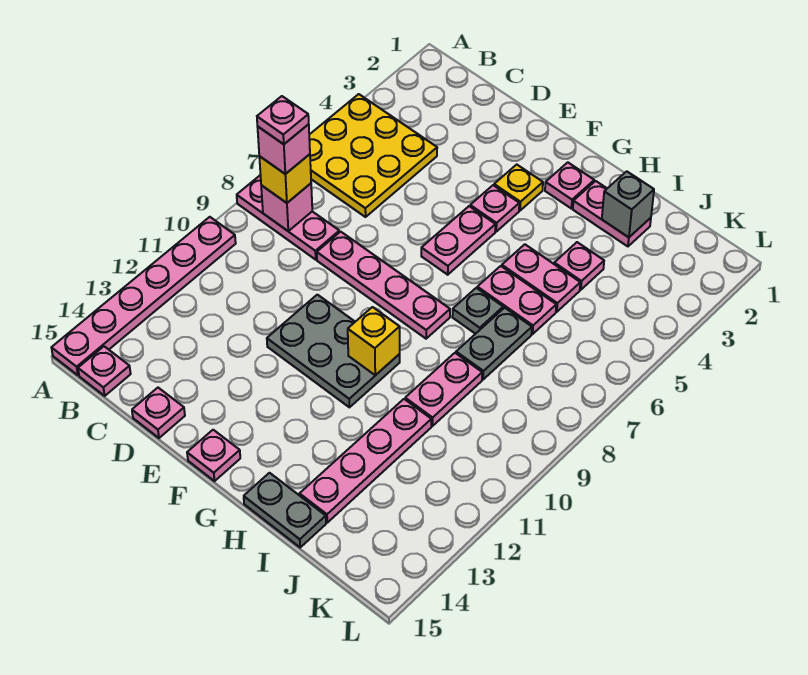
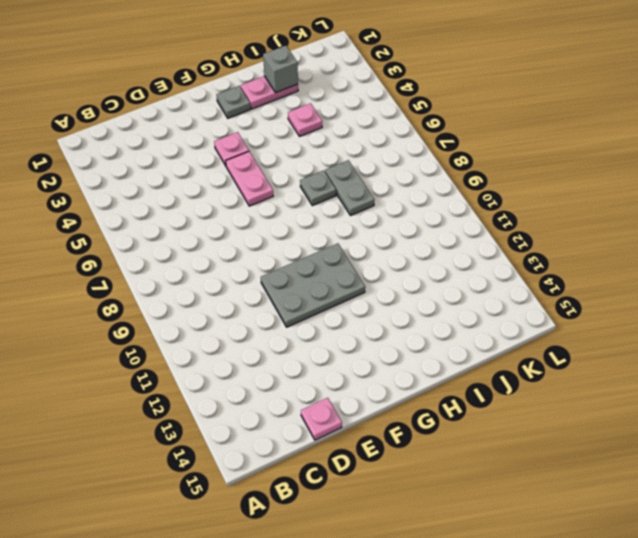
grey 1x1 plate [217,86,251,118] -> pink 1x1 plate [545,162,594,208]
none -> yellow 3x3 plate [309,94,437,217]
none -> pink 1x3 plate [237,175,339,260]
none -> pink 1x6 plate [51,217,236,375]

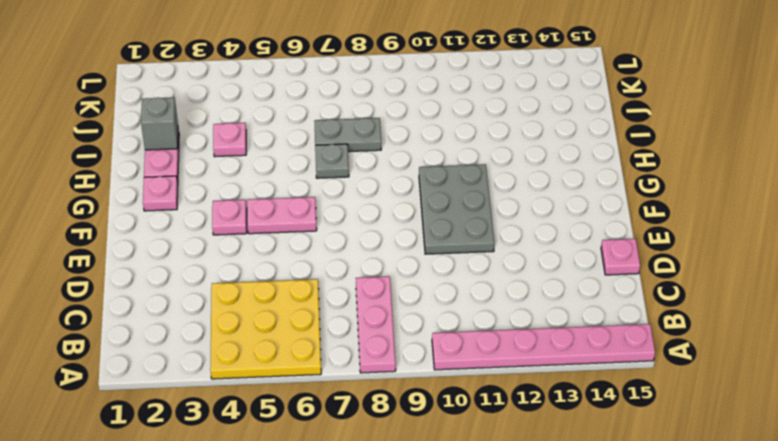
none -> pink 1x1 plate [78,346,131,396]
none -> pink 1x4 plate [317,232,450,339]
none -> yellow 1x1 plate [494,165,543,211]

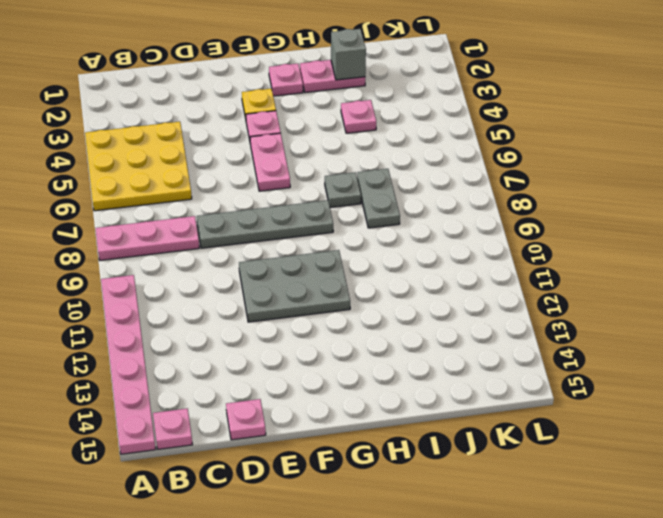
grey 1x4 plate [197,200,333,248] -> pink 1x4 plate [317,232,450,339]
none -> pink 1x1 plate [187,430,240,481]
none -> pink 1x2 plate [502,244,580,312]
none -> pink 1x2 plate [477,266,556,334]

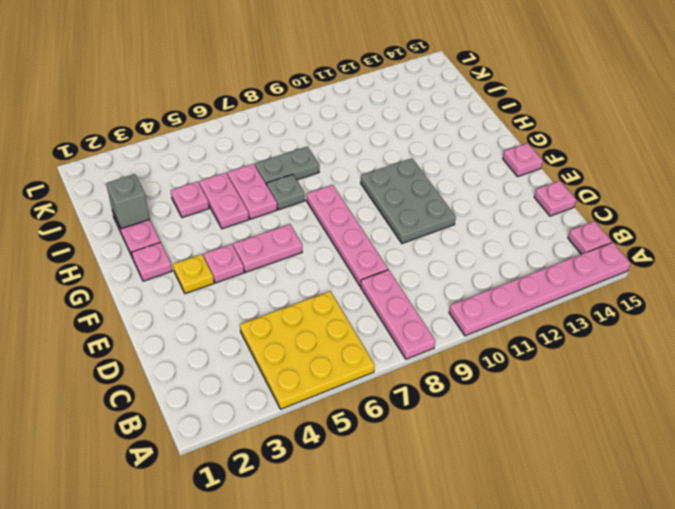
none -> grey 1x2 plate [244,473,326,547]
none -> pink 1x2 plate [405,353,482,426]
none -> pink 1x4 plate [300,399,431,523]

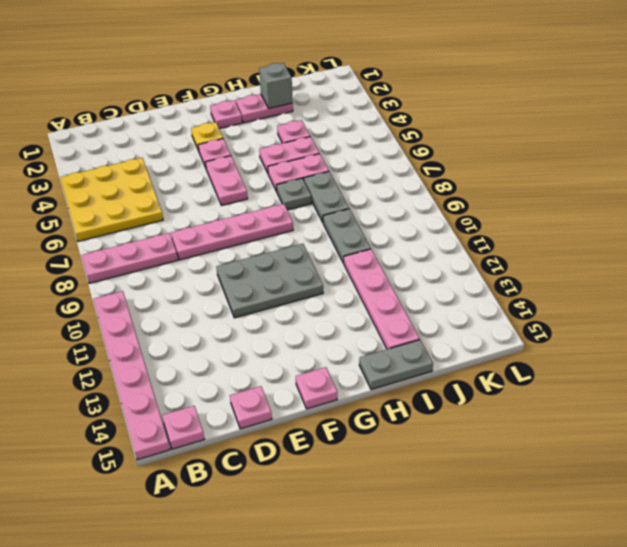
grey 1x2 plate [323,209,371,263] -> pink 1x2 plate [405,353,482,426]
none -> pink 1x1 brick [261,183,312,231]
none -> yellow 1x1 brick [348,307,400,375]
none -> yellow 1x1 brick [259,154,311,203]

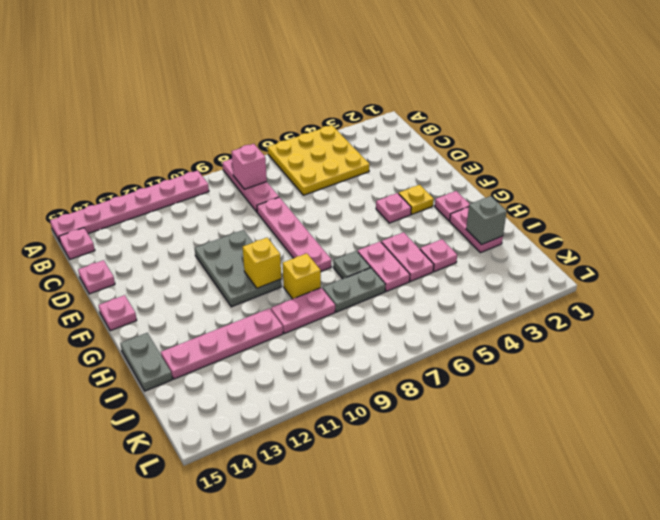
yellow 1x1 brick [283,253,321,299] -> yellow 1x1 brick moved to [259,154,311,203]
none -> pink 1x2 plate [421,206,495,275]
none -> pink 1x1 brick [258,124,310,174]
none -> pink 1x1 plate [257,96,309,144]

